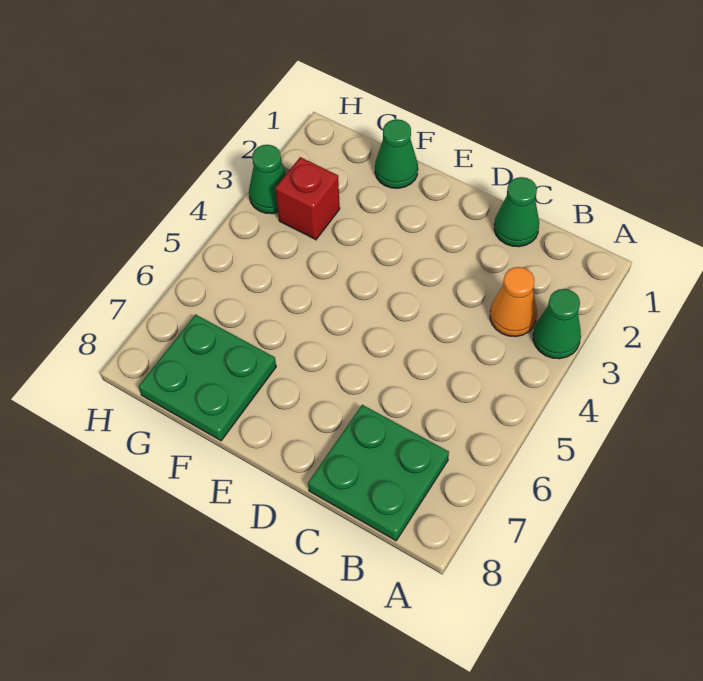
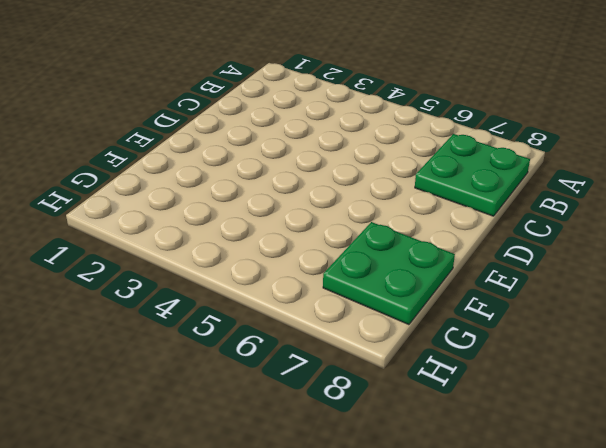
none -> green 1x1 cone [533,289,581,359]
none -> orange 1x1 cone [490,267,537,337]

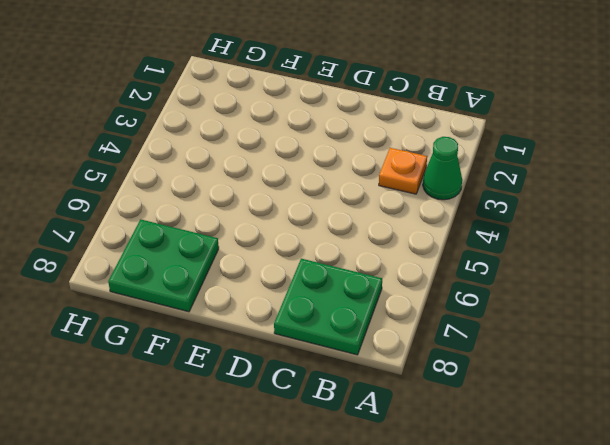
orange 1x1 plate [379,148,427,194] -> orange 1x1 cone [490,267,537,337]
none -> green 1x1 cone [494,177,539,247]
none -> green 1x1 cone [375,119,418,188]

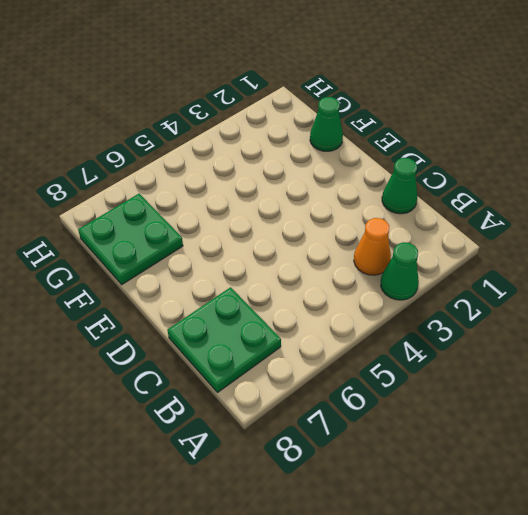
none -> red 1x1 brick [275,157,340,240]
none -> green 1x1 cone [249,145,286,214]

